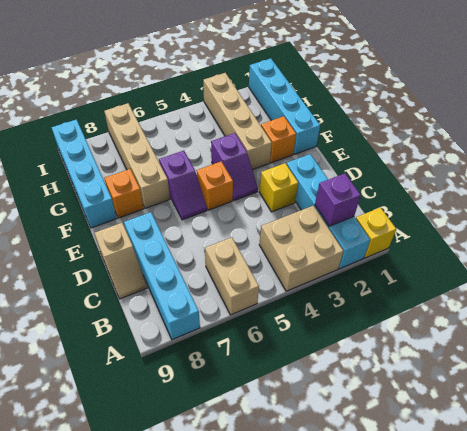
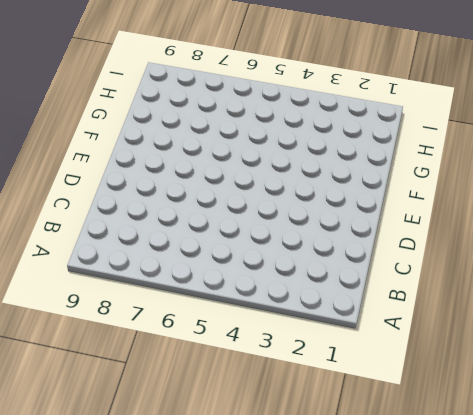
none -> yellow 1x1 brick [356,208,396,258]
none -> cyan 1x4 brick [286,154,370,269]
none -> tan 2x2 brick [259,206,344,291]

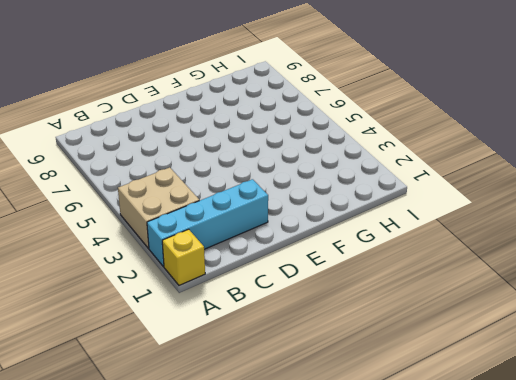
none -> tan 1x2 brick [205,237,259,315]
none -> cyan 1x4 brick [124,212,200,340]
none -> tan 1x2 slope [94,223,147,299]

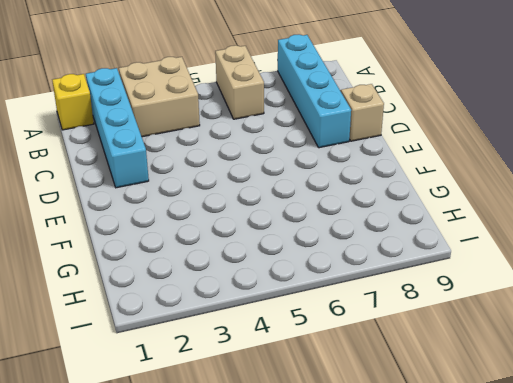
none -> yellow 1x1 brick [259,163,298,212]
none -> purple 1x2 slope [211,133,258,201]
none -> orange 1x1 brick [196,161,233,210]

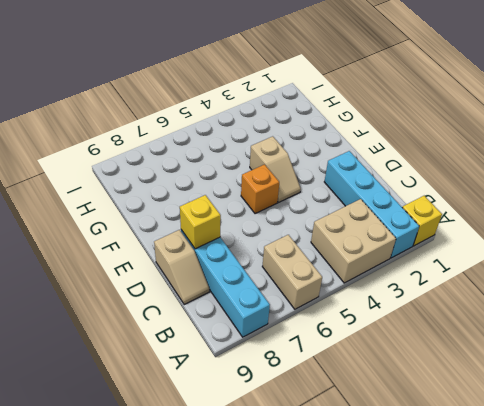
yellow 1x1 brick [180,195,221,249] -> yellow 1x1 brick moved to [259,163,298,212]
tan 1x2 slope [250,136,301,203] -> purple 1x2 slope [211,133,258,201]
none -> purple 1x2 slope [159,151,207,220]
none -> cyan 1x4 brick [249,58,320,154]
none -> orange 1x1 brick [261,116,296,163]

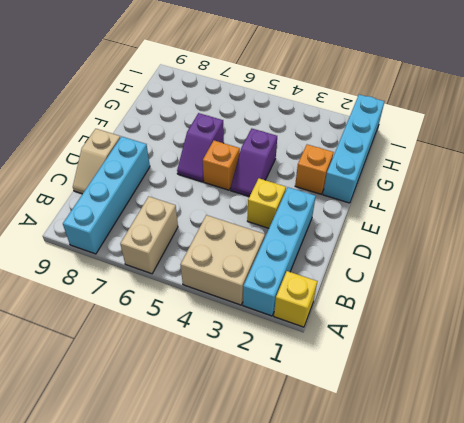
none -> tan 1x4 brick [203,73,272,170]
none -> tan 1x4 brick [104,103,170,208]
none -> orange 1x1 brick [104,169,144,218]

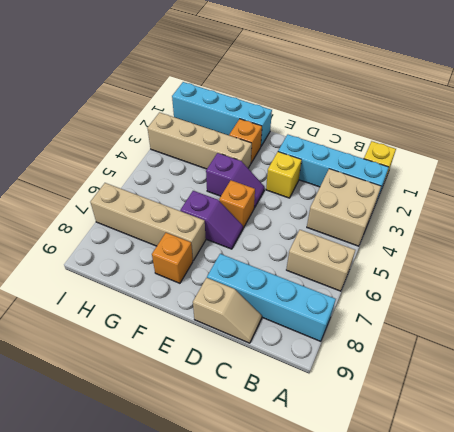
none -> cyan 1x4 brick [51,120,117,228]
none -> purple 1x1 brick [315,173,361,226]

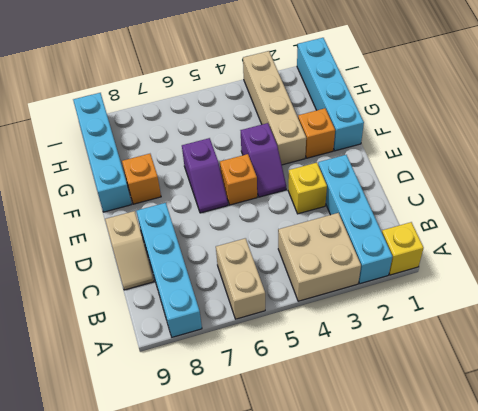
none -> tan 1x4 brick [104,103,170,208]
none -> purple 1x1 brick [315,173,361,226]

